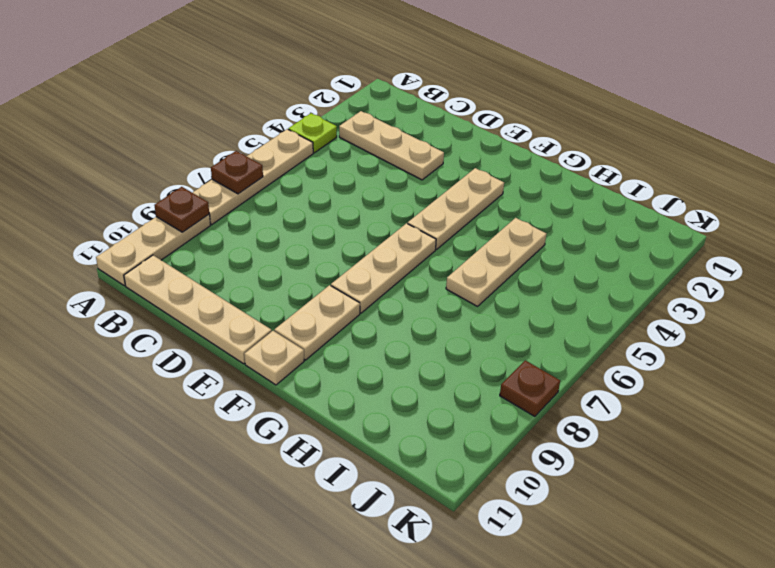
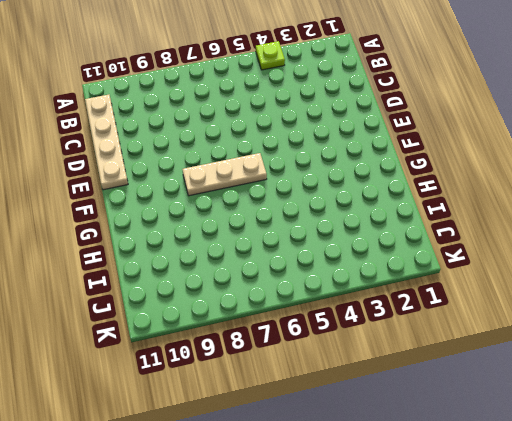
none -> tan 1x4 plate [192,129,313,225]
none -> tan 1x3 plate [96,215,210,286]
none -> tan 1x3 plate [339,111,444,180]

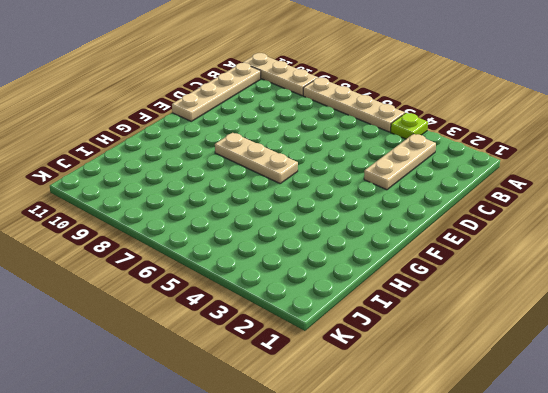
none -> tan 1x3 plate [408,168,504,250]
none -> tan 1x2 plate [274,285,360,360]
none -> tan 1x1 plate [244,331,304,385]

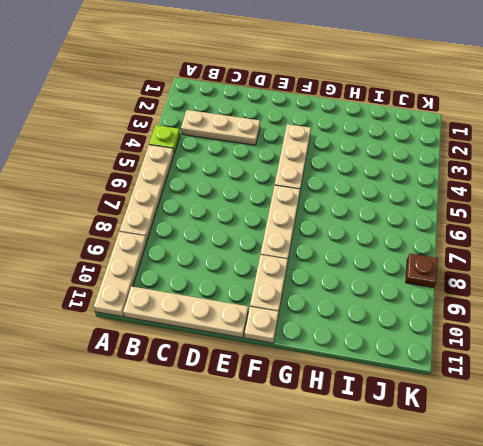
none -> tan 1x3 plate [446,218,547,306]
none -> brown 1x1 plate [211,151,263,194]
none -> brown 1x1 plate [154,187,209,232]

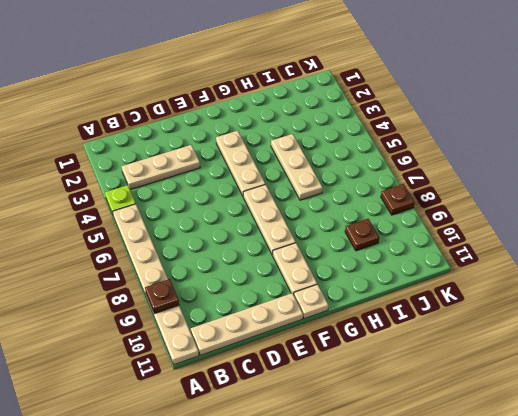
brown 1x1 plate [345,219,379,251] -> brown 1x1 plate moved to [211,151,263,194]

